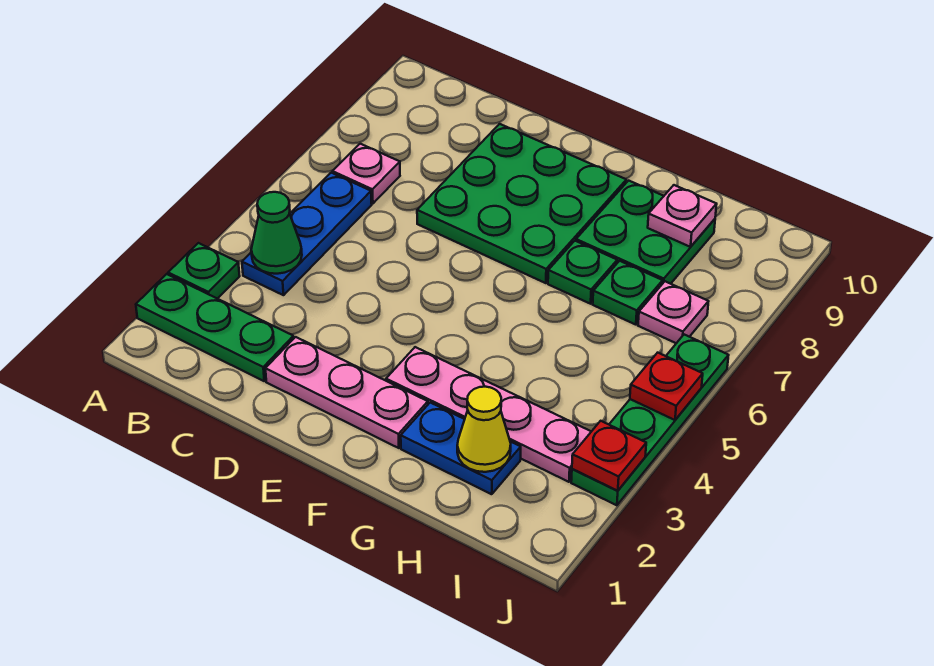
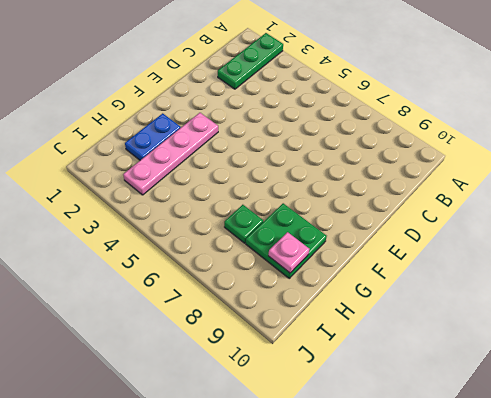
none -> green 1x1 plate [168,243,240,299]
none -> blue 1x3 plate [242,173,372,295]
none -> pink 1x1 plate [332,144,400,204]

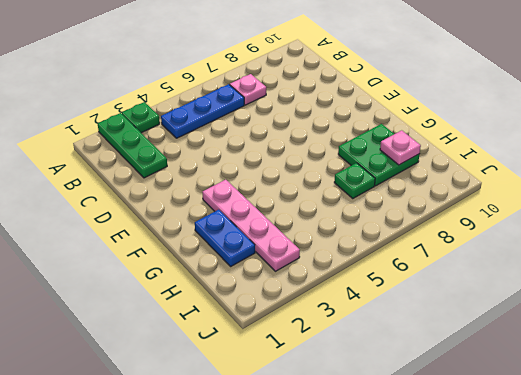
none -> pink 1x3 plate [265,337,428,448]
none -> green 3x3 plate [417,124,626,283]
none -> green 1x1 plate [548,241,617,304]

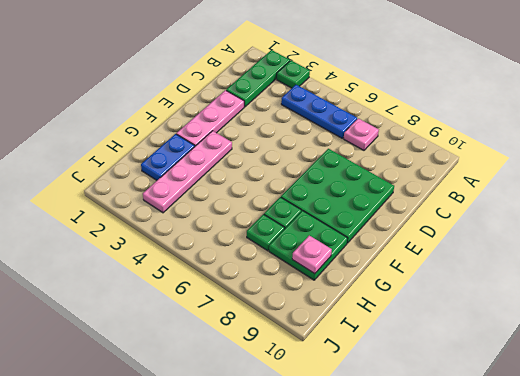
none -> pink 1x1 plate [638,281,709,343]
none -> green 1x4 plate [571,335,729,505]
none -> green 1x1 cone [251,192,302,274]

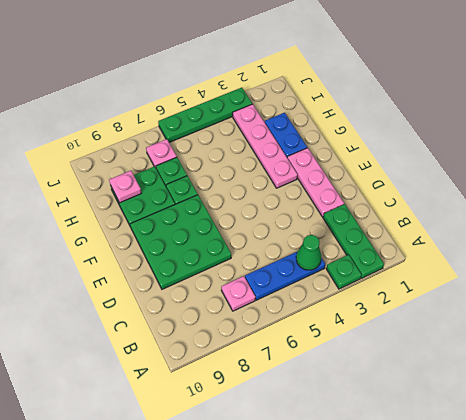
none -> yellow 1x1 cone [457,387,511,472]
none -> red 1x1 plate [572,421,646,491]
none -> red 1x1 plate [630,353,703,420]

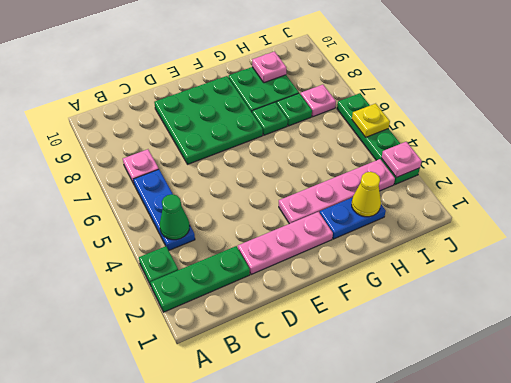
pink 1x1 plate [382,142,422,178] -> red 1x1 plate [572,421,646,491]
yellow 1x1 plate [352,103,390,137] -> red 1x1 plate [630,353,703,420]

